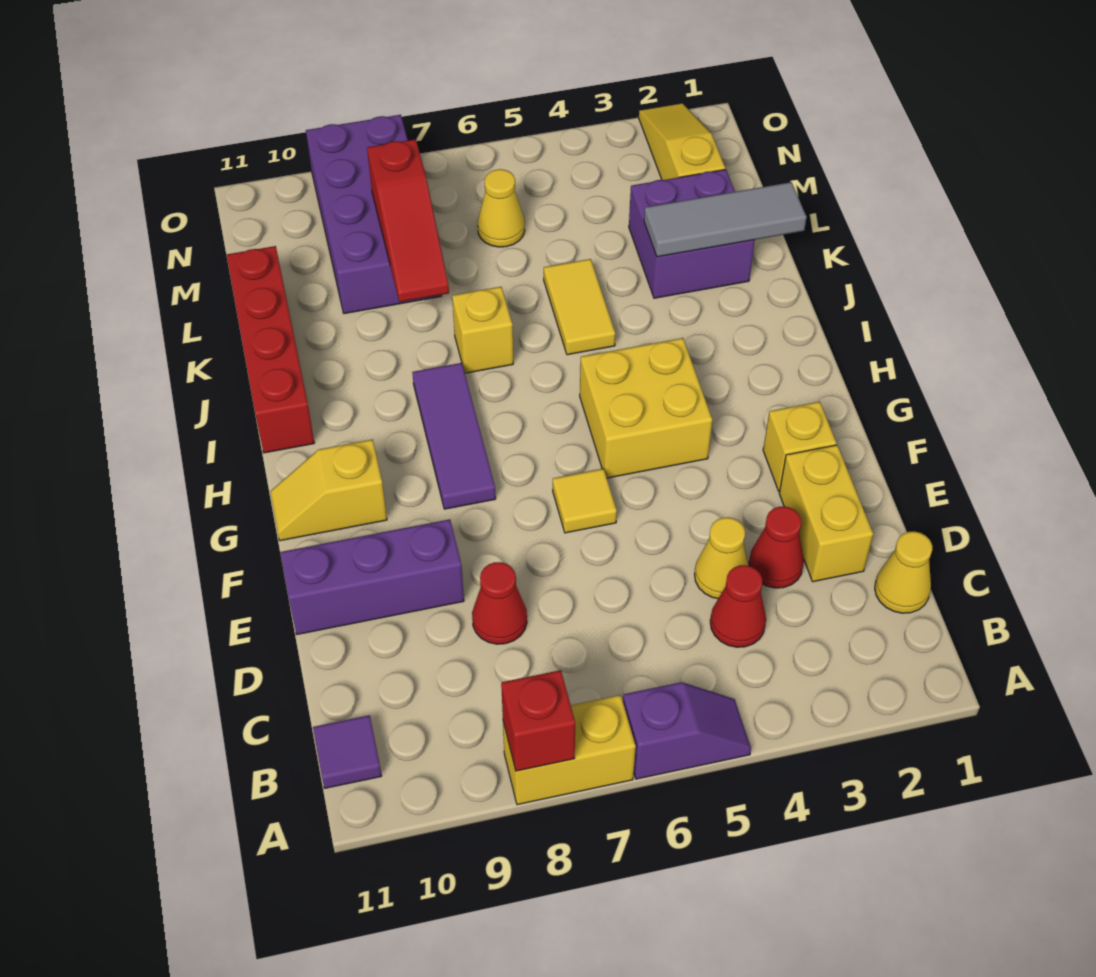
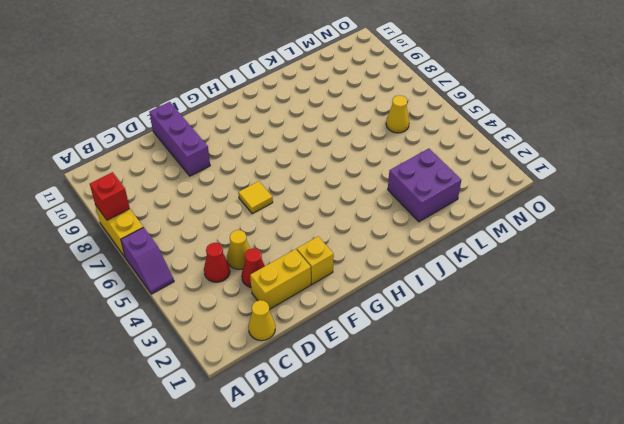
none -> purple 1x1 tile [313,715,382,788]
none -> red 1x1 cone [472,562,527,644]
none -> yellow 2x2 brick [580,338,712,478]

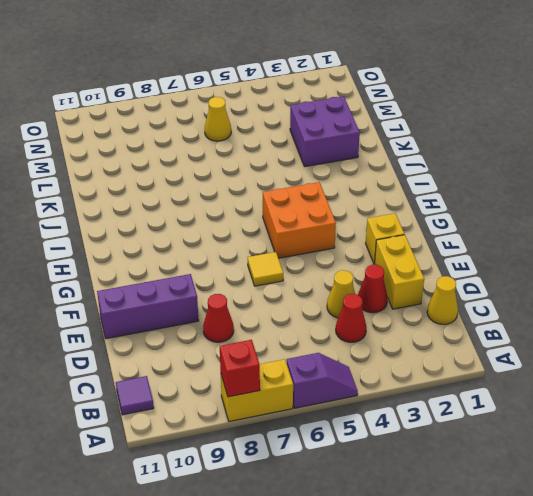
orange 2x2 brick [263,182,336,258] -> yellow 2x2 brick [580,338,712,478]
none -> purple 1x3 tile [412,363,496,509]
none -> yellow 1x2 slope [270,440,387,541]
none -> red 1x4 brick [226,246,314,453]

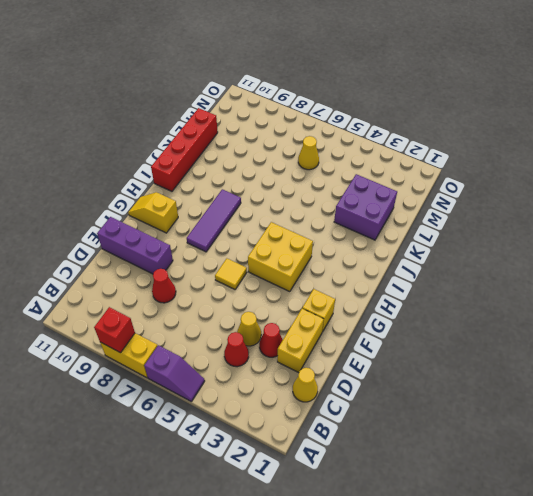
none -> purple 1x1 tile [313,715,382,788]
none -> yellow 1x2 tile [544,259,615,355]
none -> yellow 1x1 brick [452,287,513,373]

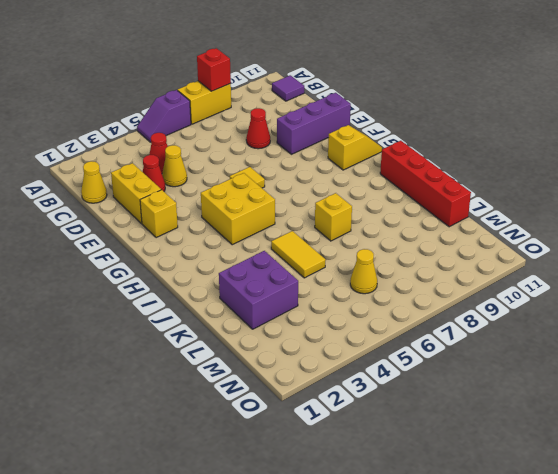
none -> purple 1x3 tile [412,363,496,509]
none -> purple 2x4 brick [306,115,442,314]
none -> yellow 1x3 slope [639,103,725,180]

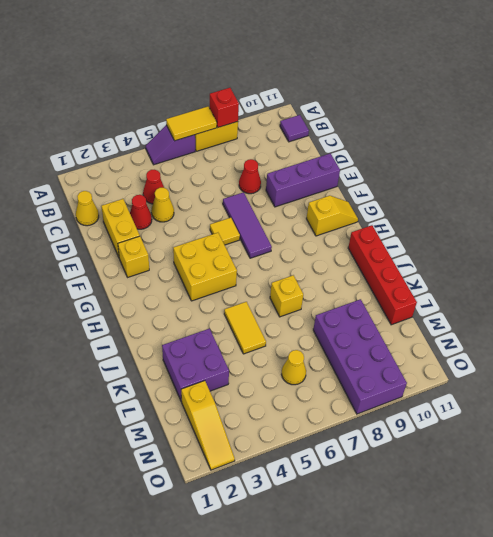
yellow 1x2 tile [166,106,217,141] -> none
purple 1x3 tile [223,192,272,258] -> purple 1x3 tile moved to [412,363,496,509]
none -> grey 1x3 tile [644,182,807,257]
none -> red 1x3 slope [367,139,449,302]

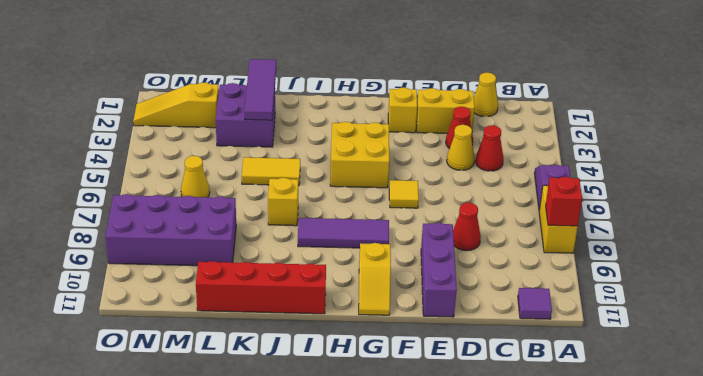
purple 1x3 tile [244,59,276,120] -> grey 1x3 tile [644,182,807,257]
none -> red 1x3 slope [367,139,449,302]

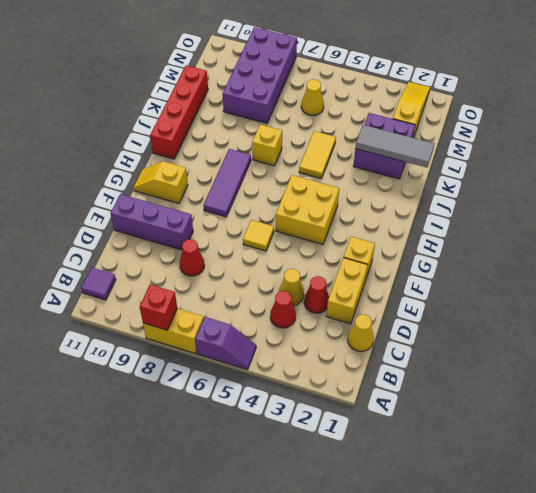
none -> red 1x3 slope [367,139,449,302]

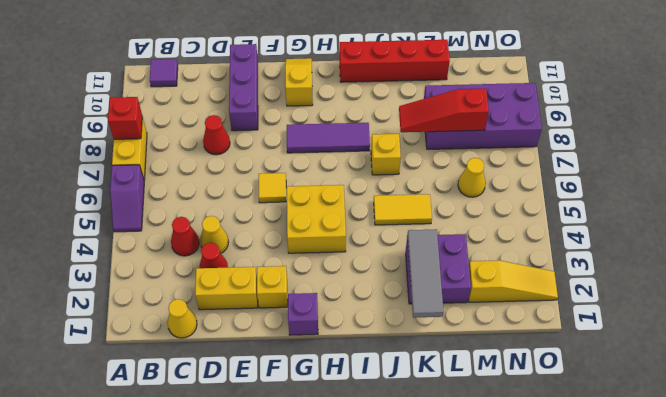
purple 1x1 brick [288,293,318,335] -> none

